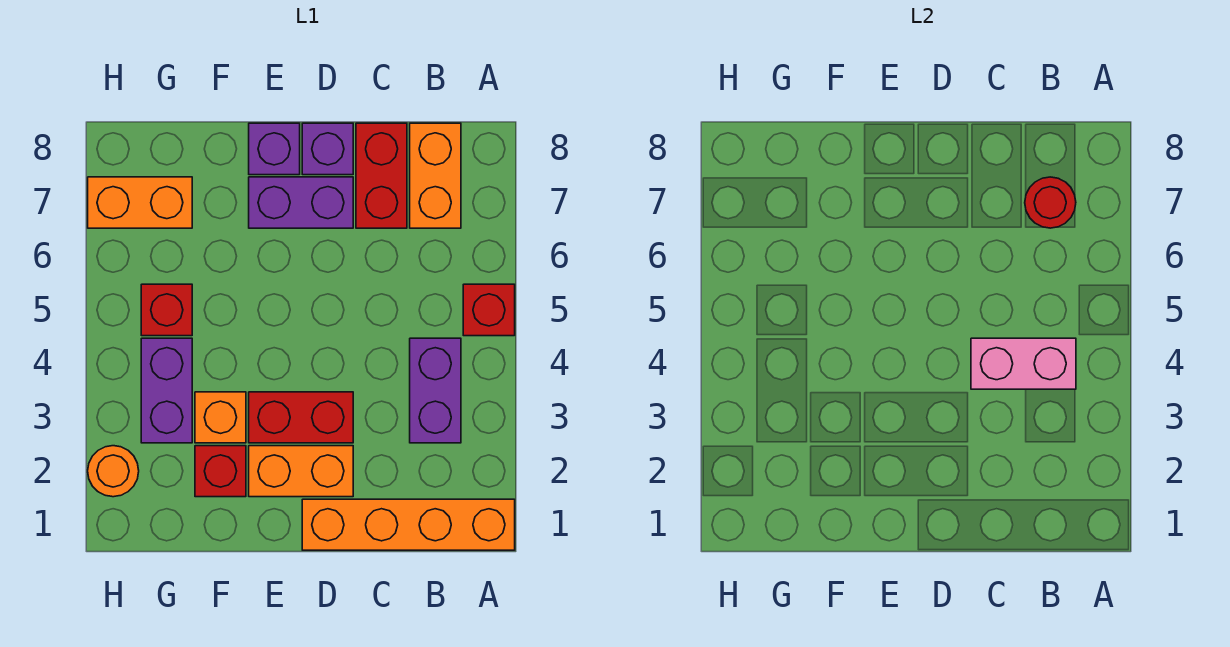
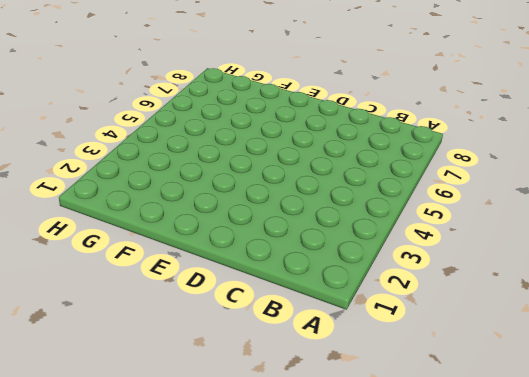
none -> orange 1x4 brick [302,499,515,550]
none -> red 1x1 brick [463,284,515,336]
none -> purple 1x2 brick [410,338,461,443]

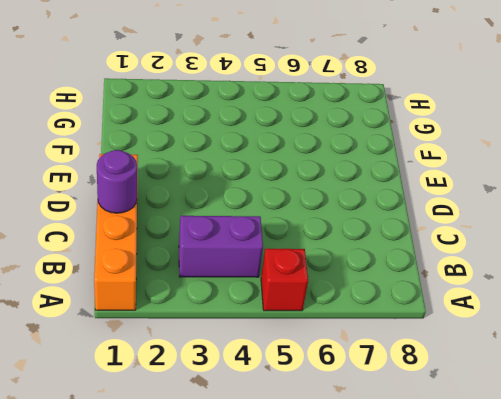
purple 1x1 round brick [97,150,137,213] -> none
none -> orange 1x2 brick [410,123,461,228]
none -> red 1x2 brick [356,123,407,228]
none -> orange 1x2 brick [249,446,353,497]

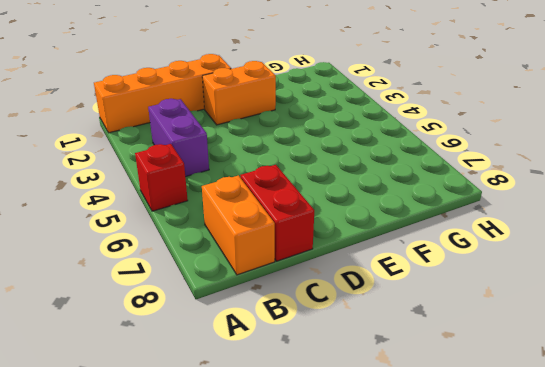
none -> red 1x2 brick [249,392,353,443]
none -> purple 1x2 brick [249,177,353,228]
none -> purple 1x1 brick [302,123,353,175]

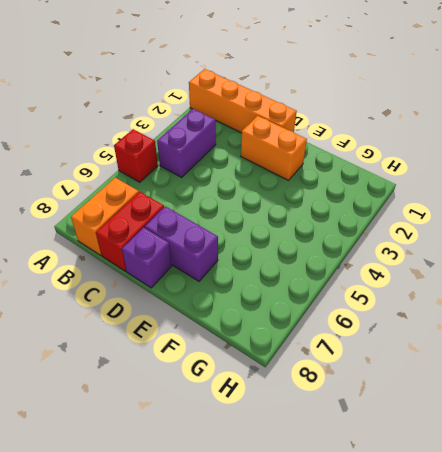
none -> red 1x2 brick [249,392,353,443]
none -> purple 1x1 brick [249,123,300,175]
none -> red 1x1 brick [195,446,246,497]

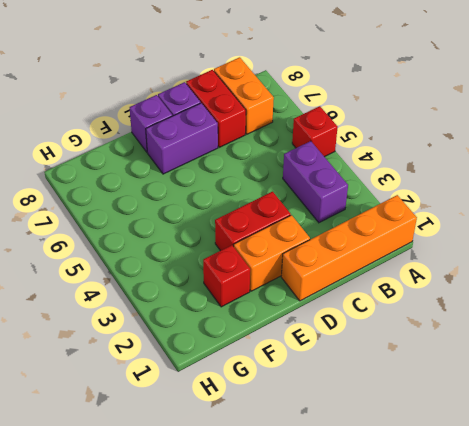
none -> orange 1x1 brick [195,392,246,443]
none -> purple 1x2 brick [141,338,192,443]
none -> red 1x1 brick [141,284,192,336]

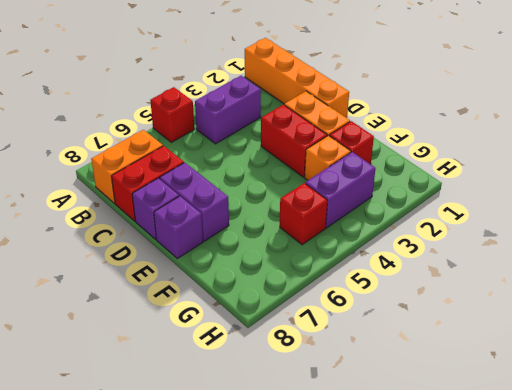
none -> orange 1x2 brick [88,177,192,228]
none -> orange 1x1 round brick [88,446,139,497]
none -> pink 1x2 brick [971,338,1076,389]

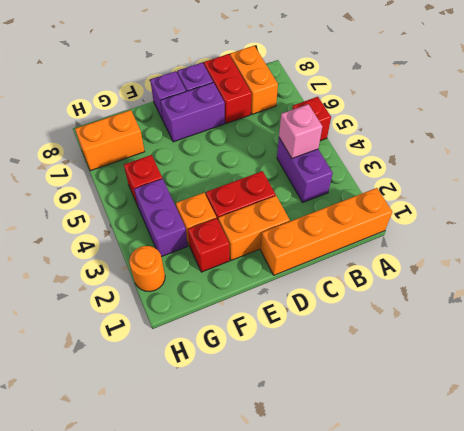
pink 1x1 brick [279,104,322,158] -> pink 1x2 brick [971,338,1076,389]
none -> red 1x1 round brick [1025,177,1076,228]

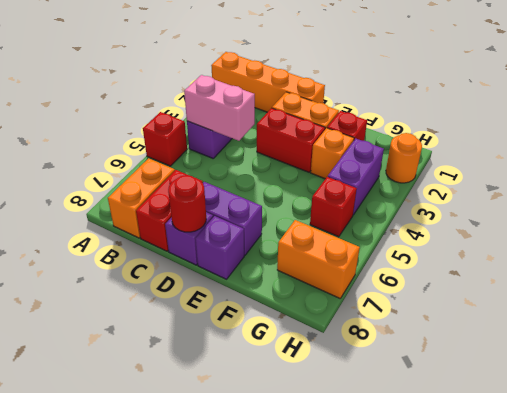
red 1x1 round brick [168,175,206,232] -> red 1x1 round brick moved to [1025,177,1076,228]

